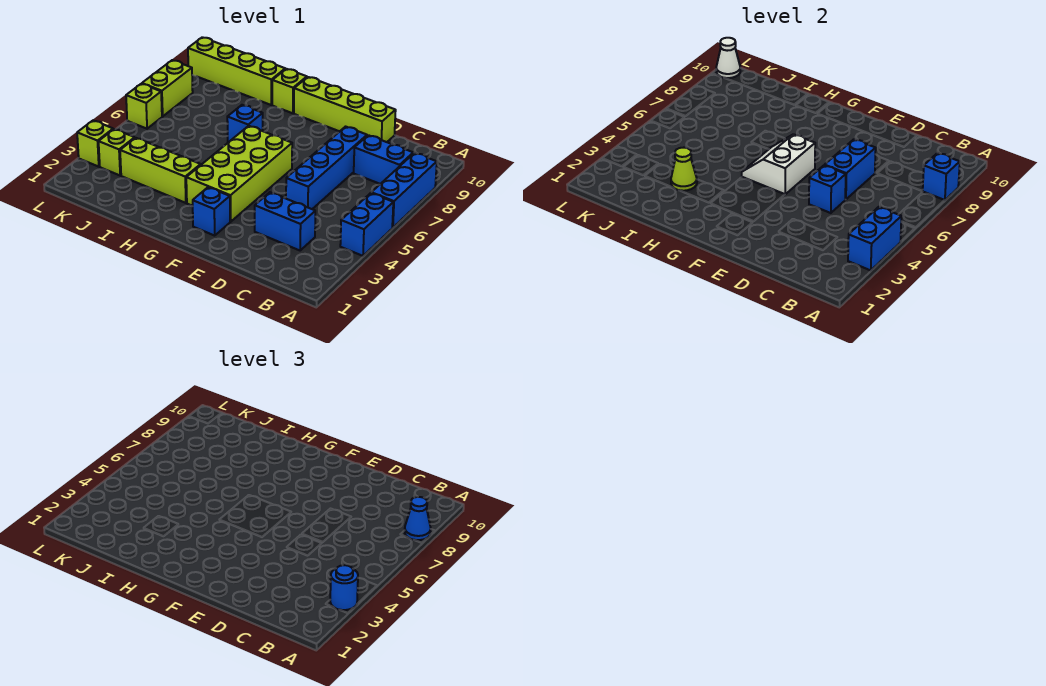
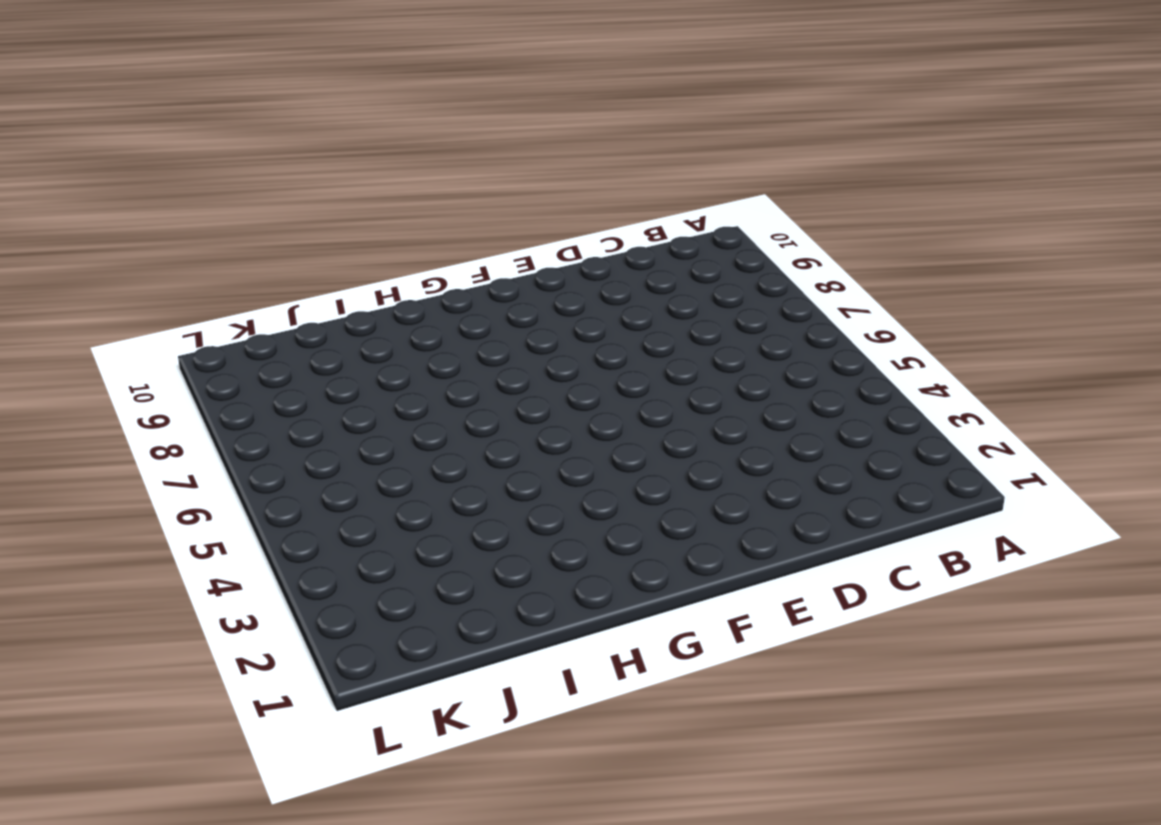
none -> blue 1x2 brick [340,193,393,256]
none -> blue 1x3 brick [371,153,437,228]
none -> blue 1x2 brick [354,135,413,184]

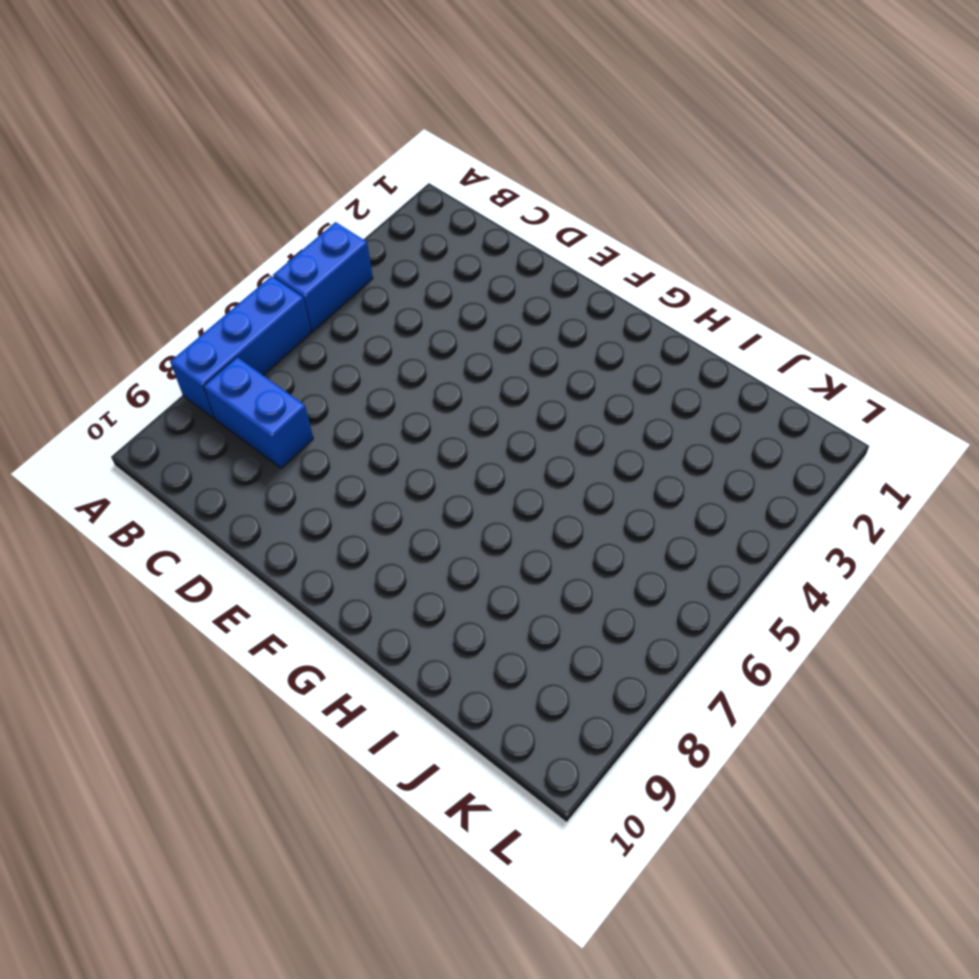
none -> blue 1x2 brick [255,192,315,250]
none -> blue 1x4 brick [286,127,367,209]
none -> lime 1x4 brick [294,77,396,142]

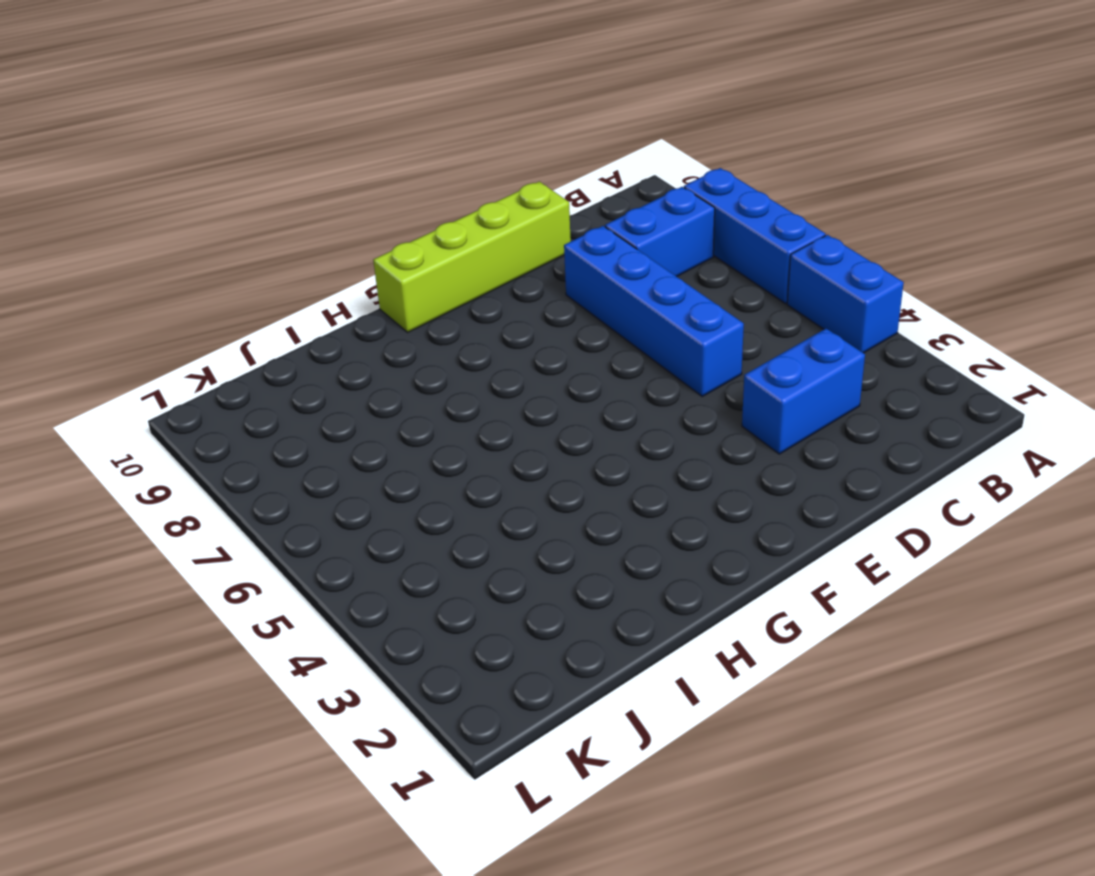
none -> blue 1x1 brick [193,187,230,236]
none -> lime 2x4 brick [186,126,292,222]
none -> lime 1x3 brick [120,138,201,203]

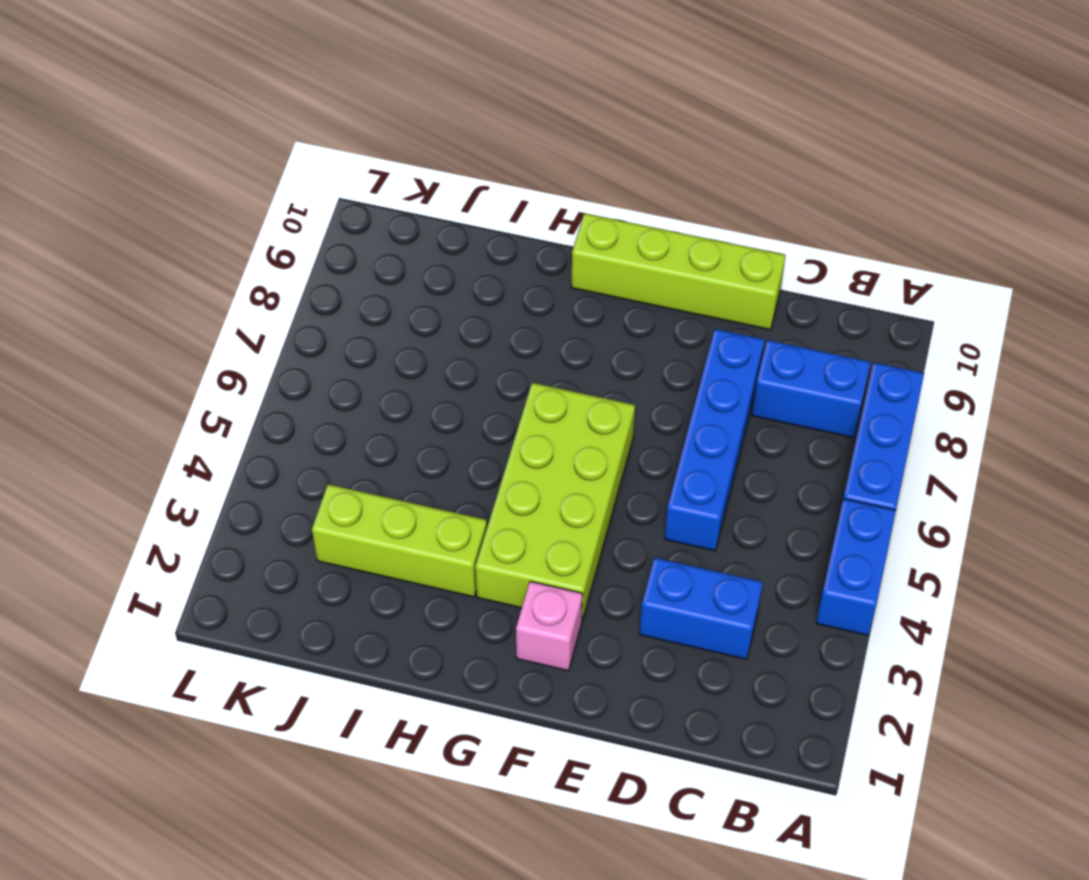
pink 1x1 brick [516,581,583,671] -> blue 1x1 brick [193,187,230,236]
none -> blue 1x1 brick [227,105,263,142]
none -> lime 1x1 brick [272,69,307,113]
none -> lime 1x4 brick [188,37,285,105]

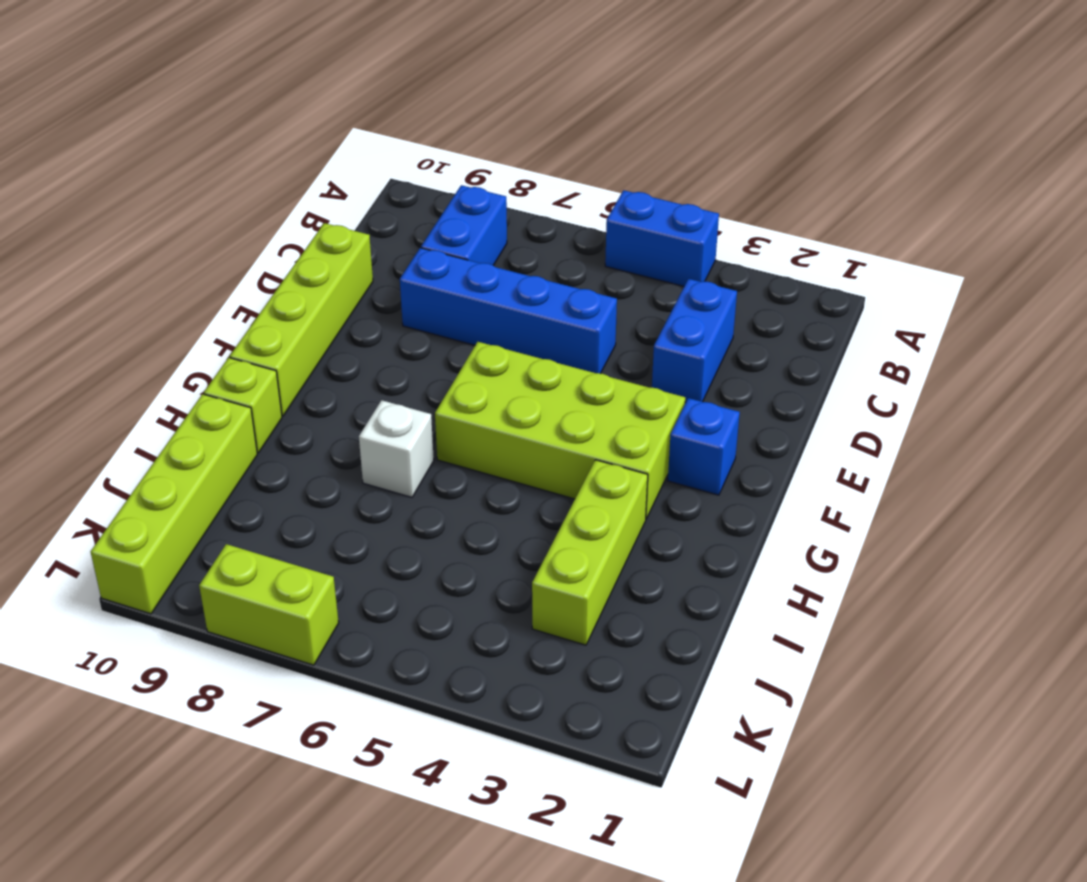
white 1x1 brick [359,400,434,497] -> blue 1x1 brick [227,105,263,142]
none -> blue 1x3 brick [371,153,437,228]
none -> lime 1x1 brick [99,129,135,175]
none -> lime 1x1 brick [77,121,113,167]

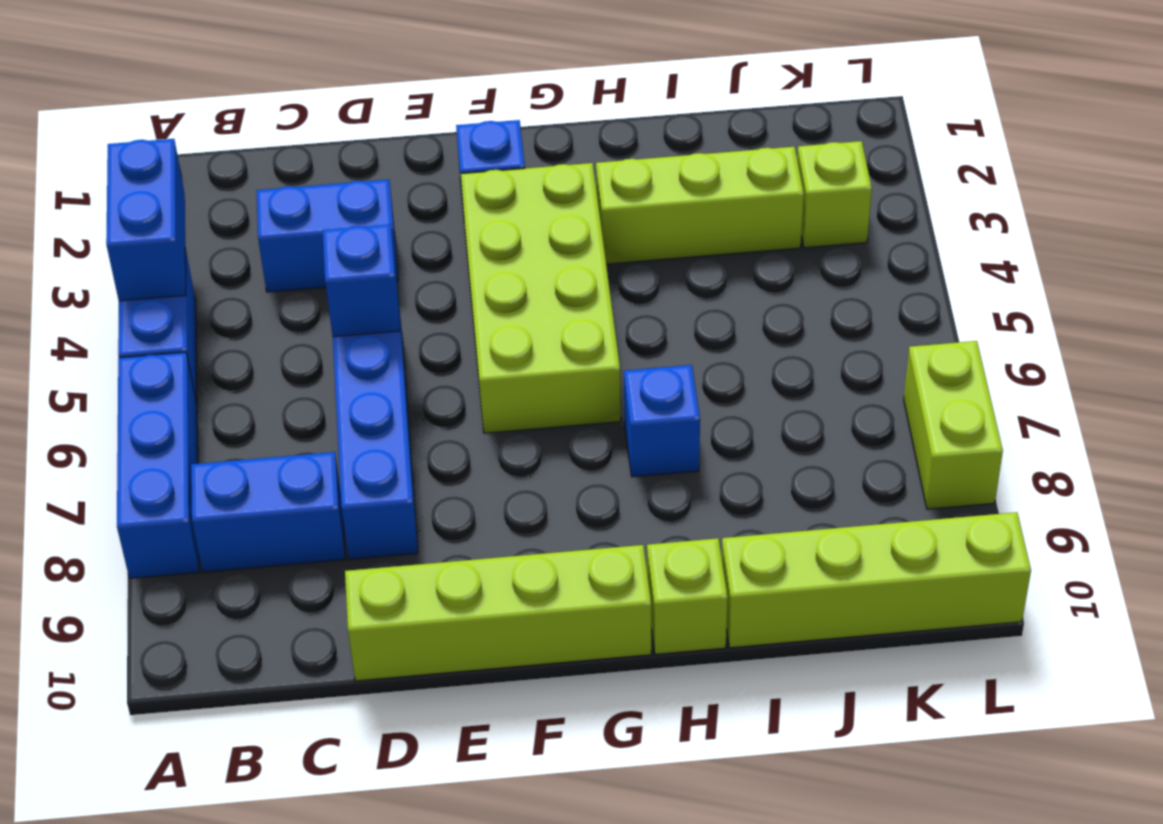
none -> lime 1x1 brick [77,121,113,167]
none -> lime 1x1 brick [126,84,162,129]
none -> blue 1x1 brick [923,153,960,200]

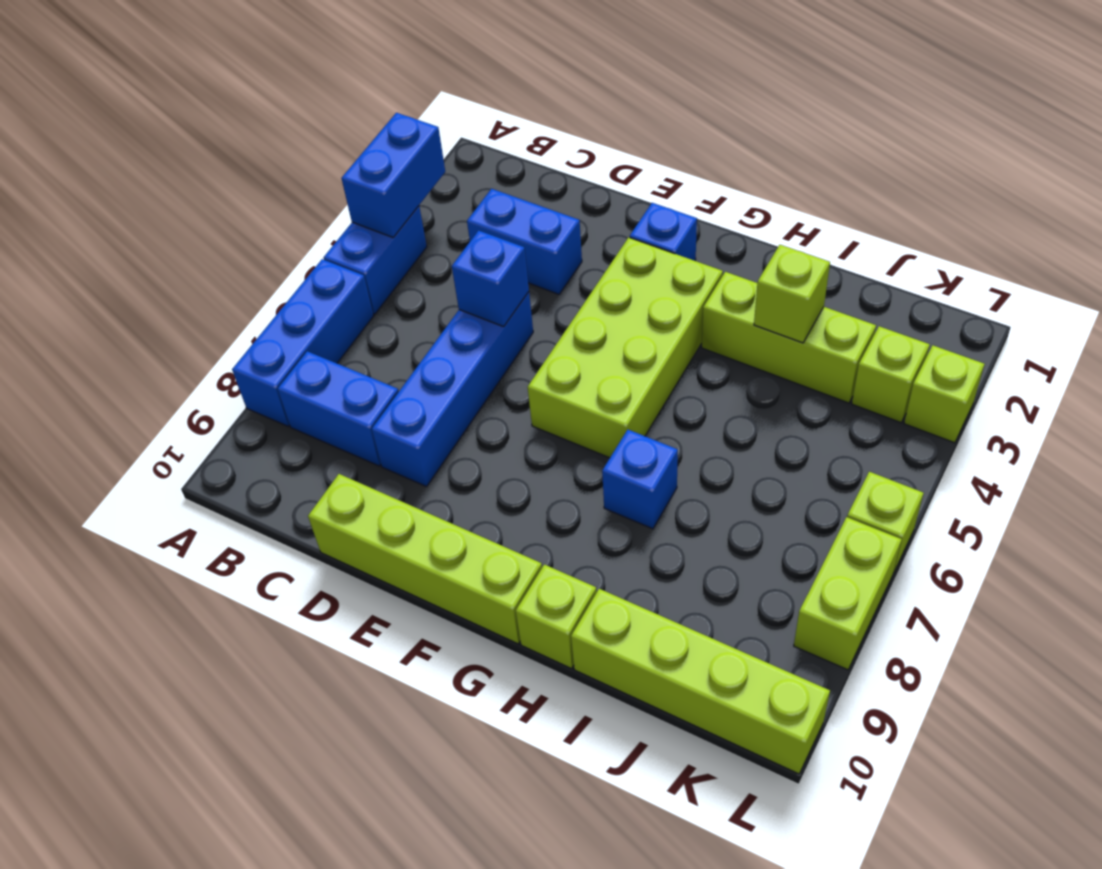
lime 1x1 brick [754,245,830,343] -> lime 1x1 cone [671,148,697,191]
none -> blue 1x1 brick [923,153,960,200]
none -> blue 1x2 brick [825,139,876,200]
none -> white 2x2 slope [742,134,815,194]

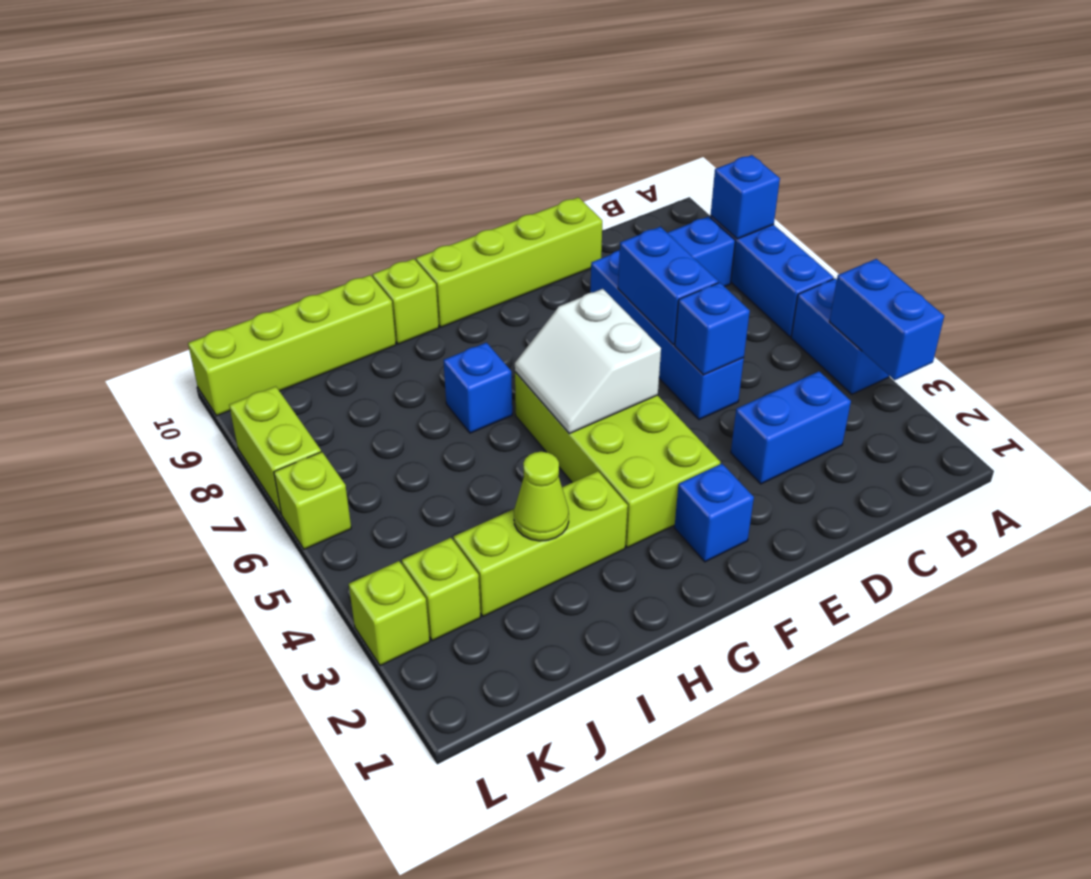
none -> white 1x1 cone [716,38,740,78]
none -> blue 1x1 round brick [330,565,358,610]
none -> blue 1x1 cone [405,497,431,540]

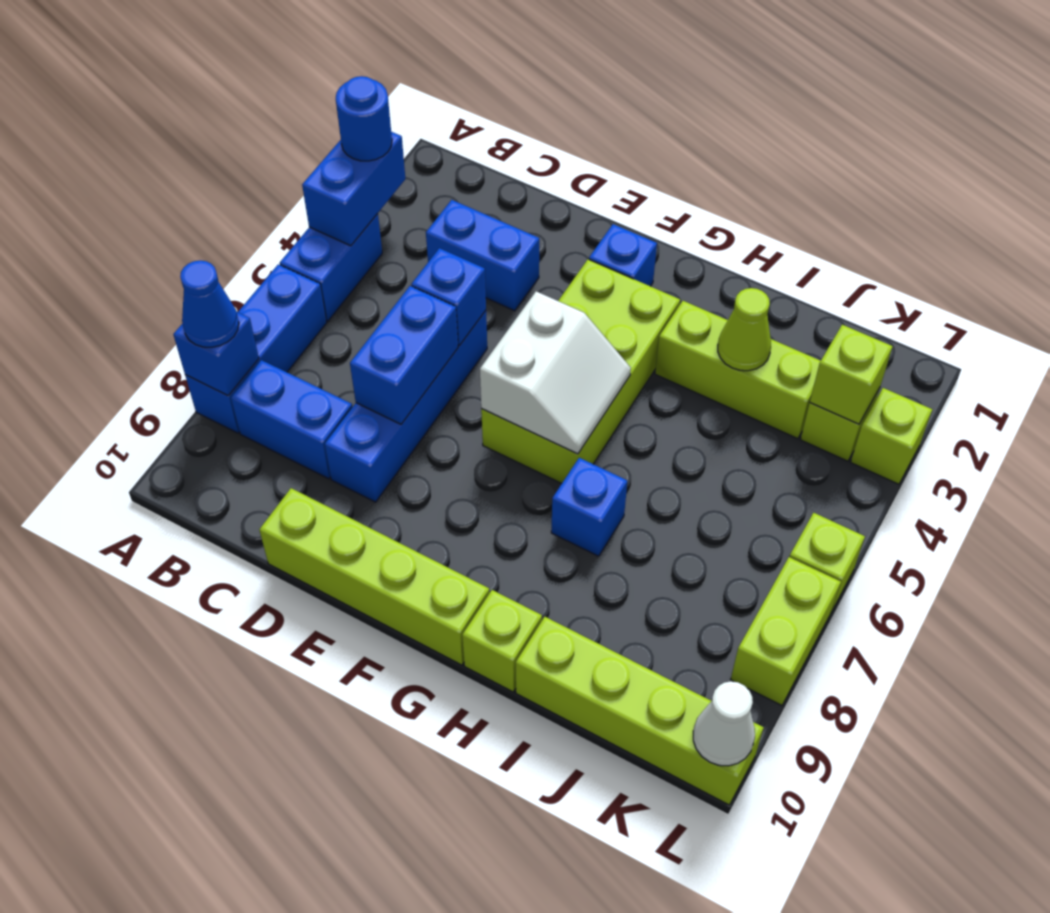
lime 1x1 brick [810,325,893,424] -> none

